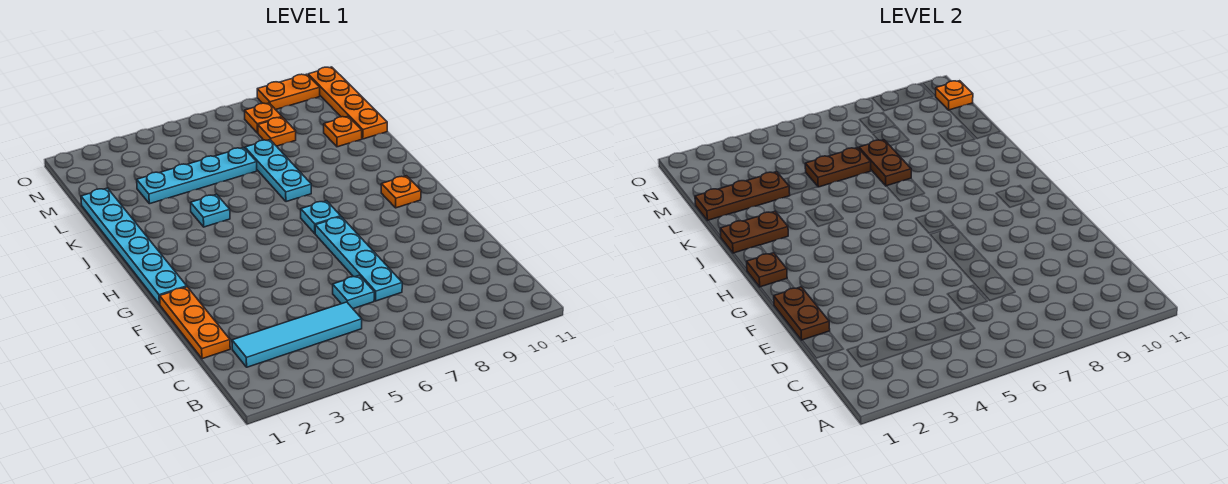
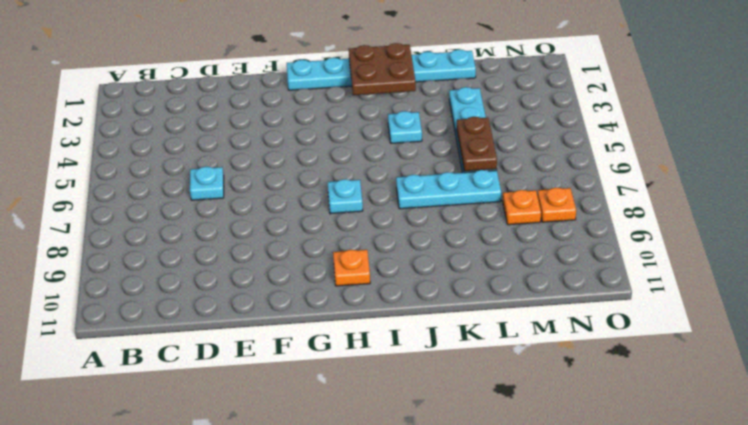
brown 2x2 plate [349,43,416,95] -> brown 1x2 plate [720,211,788,253]
none -> cyan 1x4 tile [232,302,362,367]
none -> orange 1x3 plate [160,287,230,359]
none -> cyan 1x4 plate [315,217,402,301]

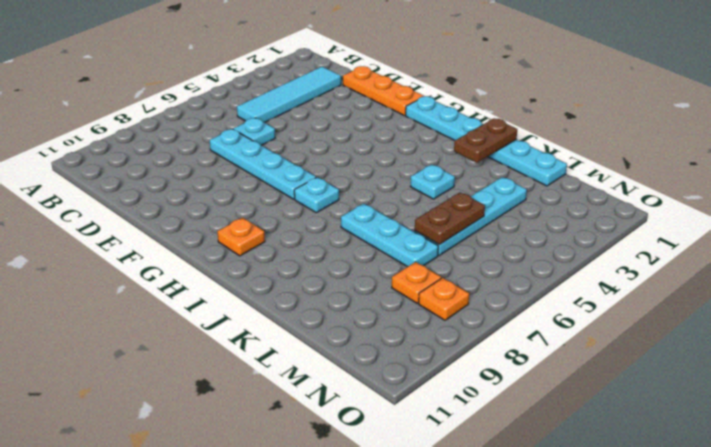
none -> orange 1x1 plate [324,116,362,147]
none -> orange 1x4 plate [308,67,387,139]
none -> orange 1x2 plate [257,74,320,110]

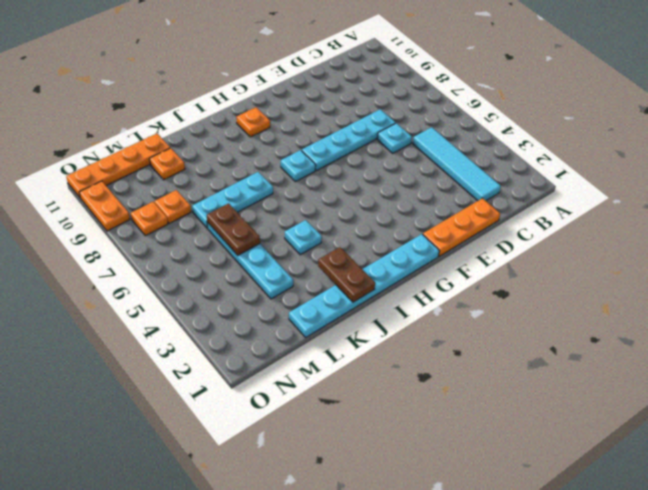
none -> brown 1x2 plate [774,287,830,340]
none -> brown 1x1 plate [746,253,787,287]
none -> brown 1x2 plate [859,140,911,186]

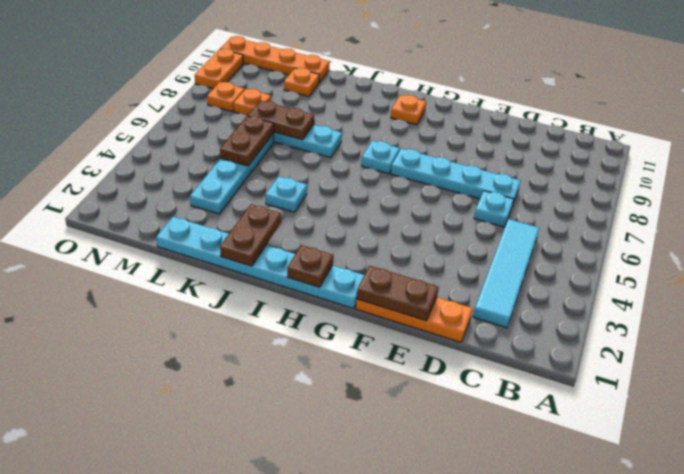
none -> brown 1x3 plate [695,172,790,221]
none -> orange 1x1 plate [936,81,973,110]

